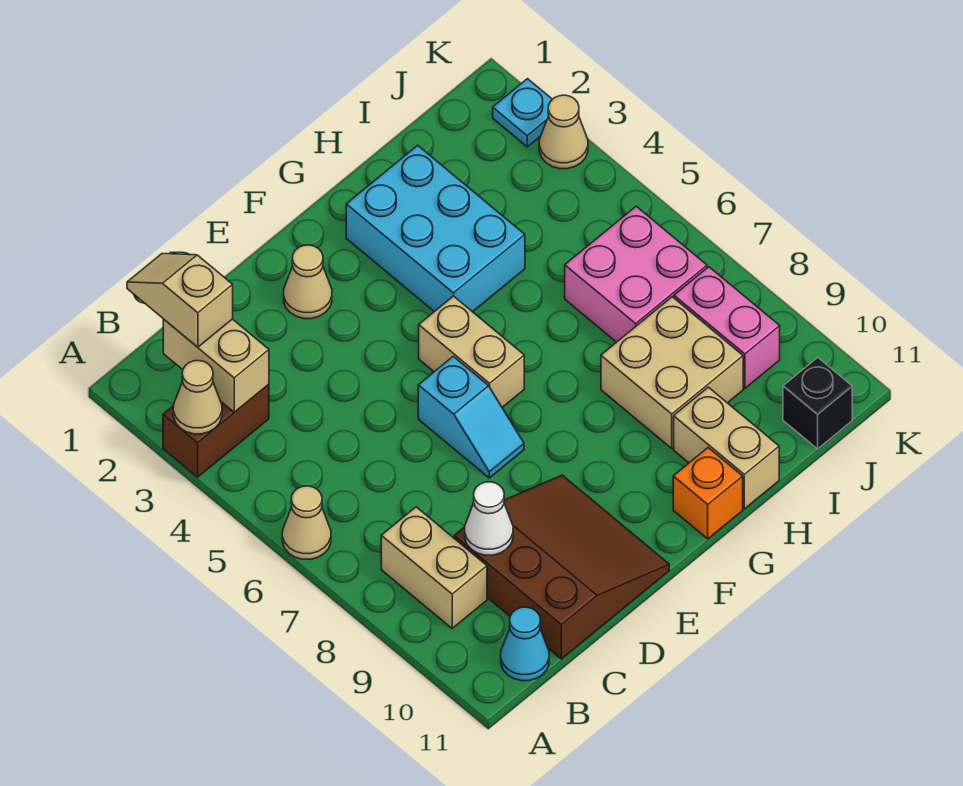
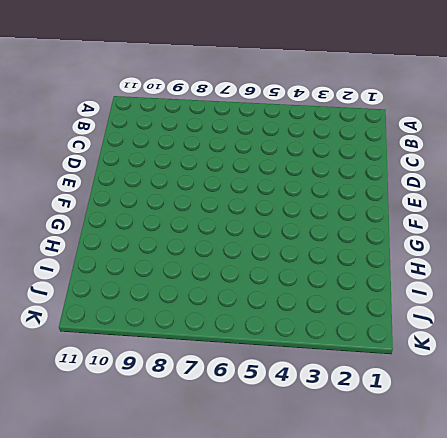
none -> brown 1x2 brick [163,385,269,477]
none -> tan 1x1 cone [282,486,331,559]
none -> tan 1x2 brick [381,507,487,628]

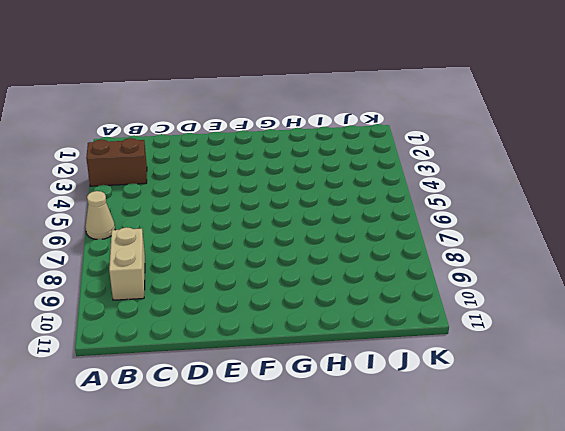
none -> cyan 1x1 cone [501,607,549,681]
none -> brown 3x3 slope [454,475,669,659]
none -> tan 1x1 cone [284,245,332,319]

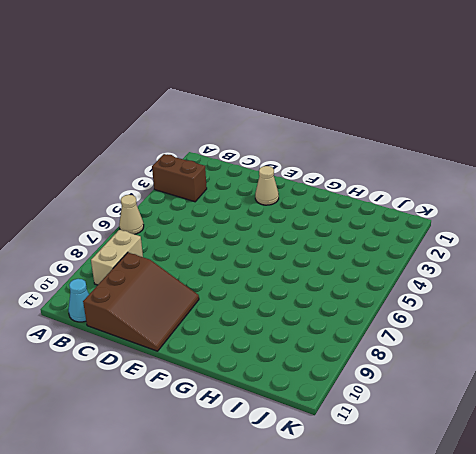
none -> cyan 1x2 slope [418,356,524,478]
none -> tan 1x2 brick [419,296,524,407]
none -> cyan 2x3 brick [346,145,525,312]

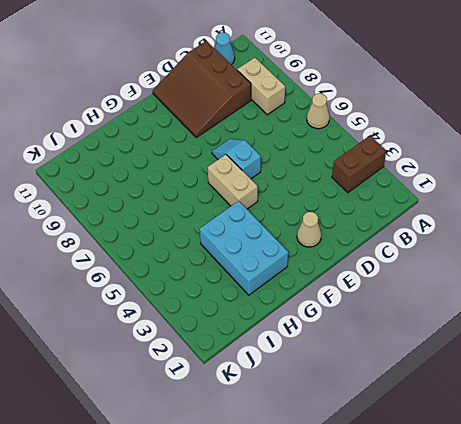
none -> orange 1x1 brick [673,448,743,539]
none -> tan 2x2 brick [601,297,743,448]
none -> tan 1x2 brick [674,387,779,509]

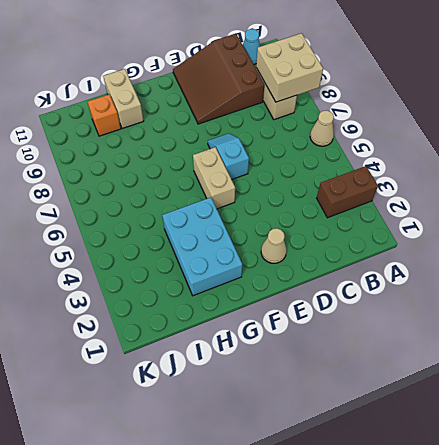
tan 2x2 brick [256,33,323,102] -> tan 2x2 brick moved to [601,297,743,448]
orange 1x1 brick [87,94,121,136] -> orange 1x1 brick moved to [673,448,743,539]
none -> pink 2x2 brick [565,206,707,342]
none -> pink 1x2 brick [674,267,780,388]
none -> black 1x1 brick [783,358,852,449]

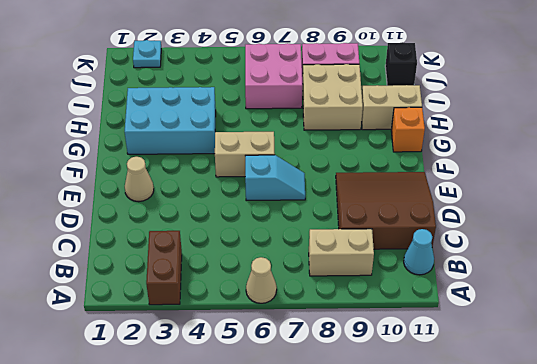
none -> tan 1x1 cone [539,95,588,169]
none -> tan 1x1 cone [173,361,222,434]
none -> tan 1x2 brick [163,319,269,412]

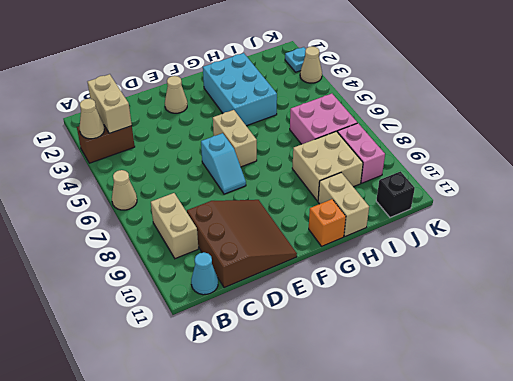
none -> white 1x1 cone [465,482,513,555]
none -> tan 1x2 slope [127,254,233,347]

